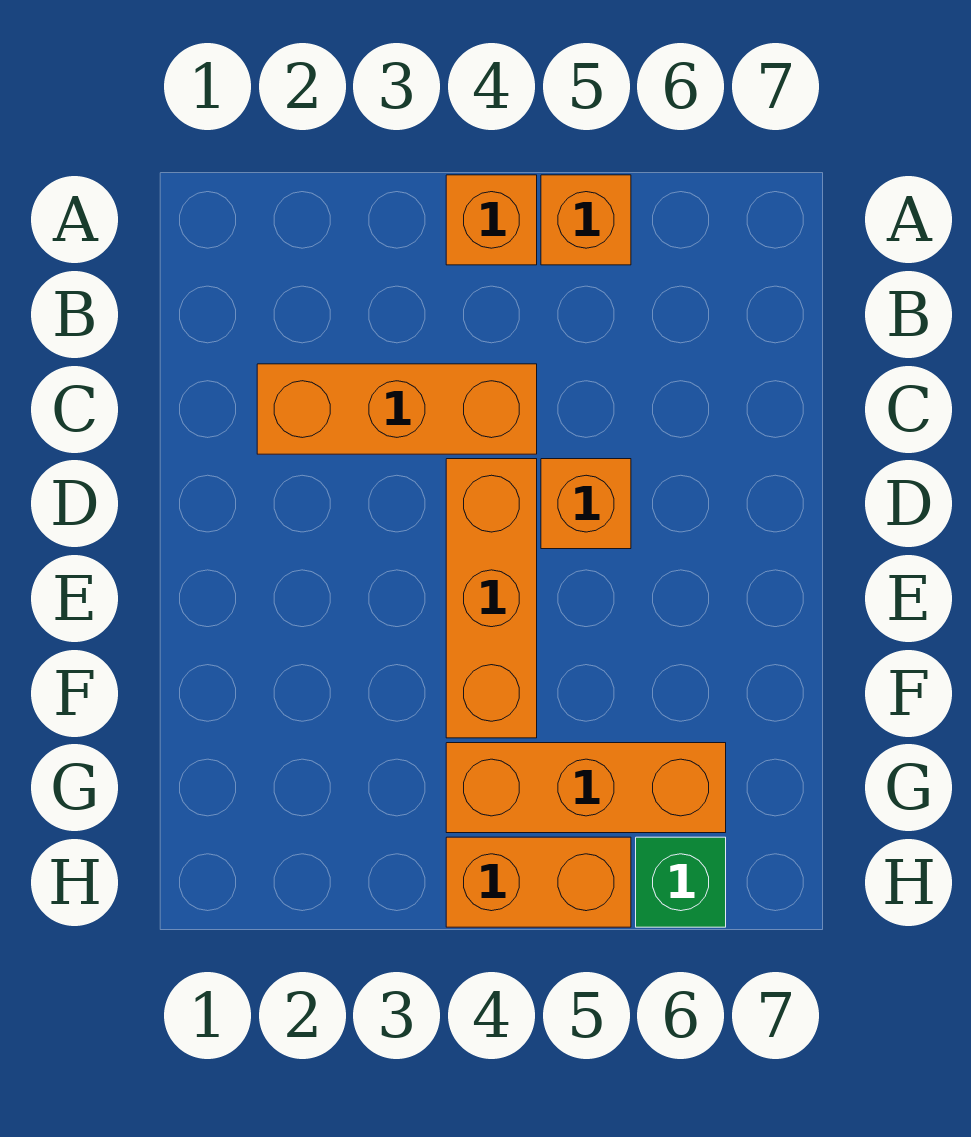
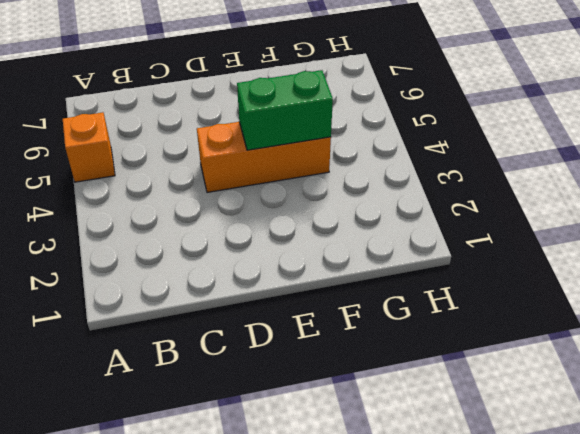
green 1x2 brick [237,70,333,150] -> none
none -> orange 1x1 brick [446,175,537,265]
none -> orange 1x3 brick [257,364,537,454]

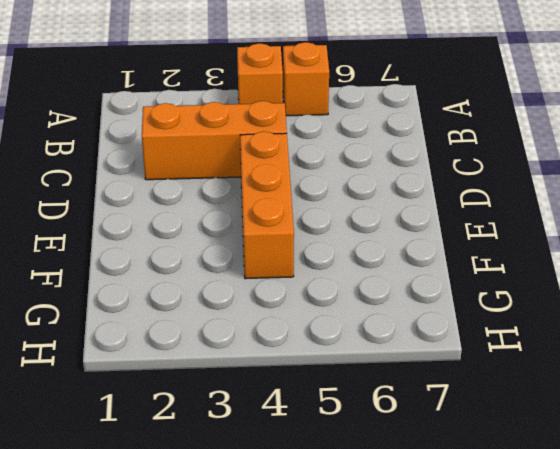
none -> orange 1x1 brick [541,459,631,549]
none -> orange 1x3 brick [446,743,726,833]

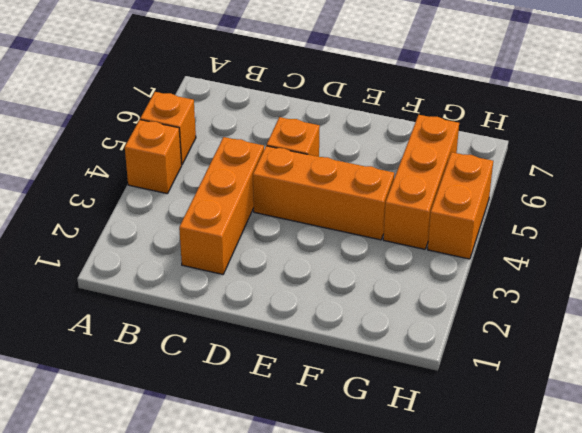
none -> green 1x1 brick [636,837,726,927]

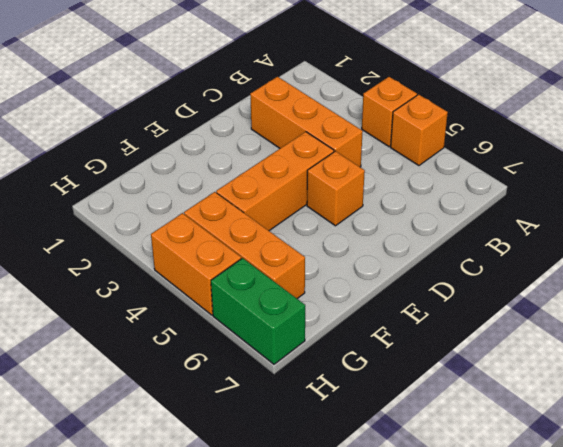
green 1x2 brick [211,258,305,364] -> green 1x1 brick [636,837,726,927]

